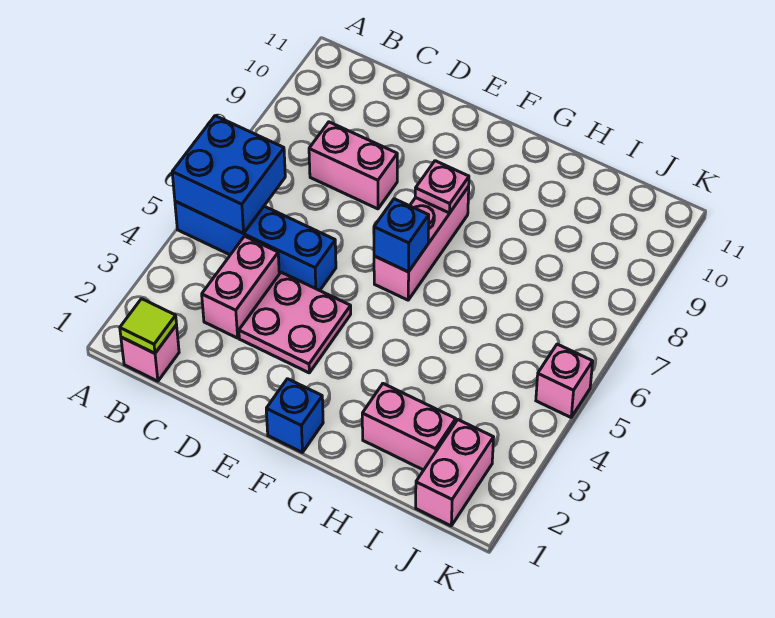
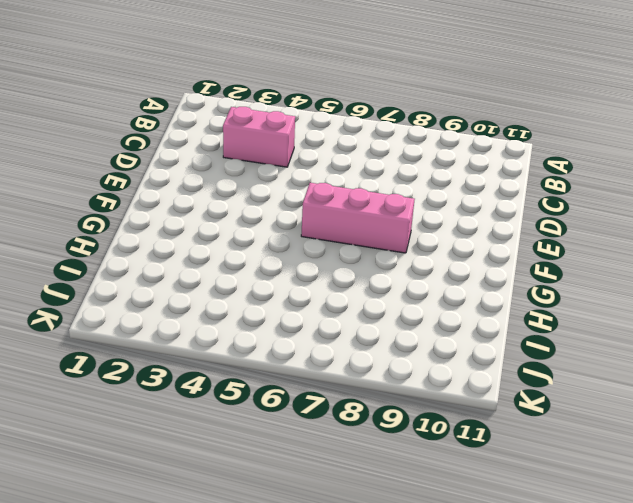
none -> blue 1x4 brick [175,201,336,291]
none -> pink 1x1 brick [121,325,179,381]
none -> pink 1x2 brick [309,122,397,209]

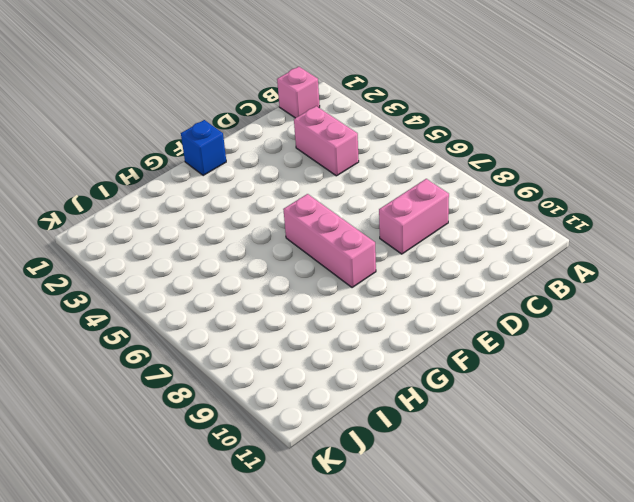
none -> blue 1x4 brick [175,201,336,291]
none -> pink 2x2 plate [239,272,351,373]
none -> pink 1x2 brick [362,384,456,470]

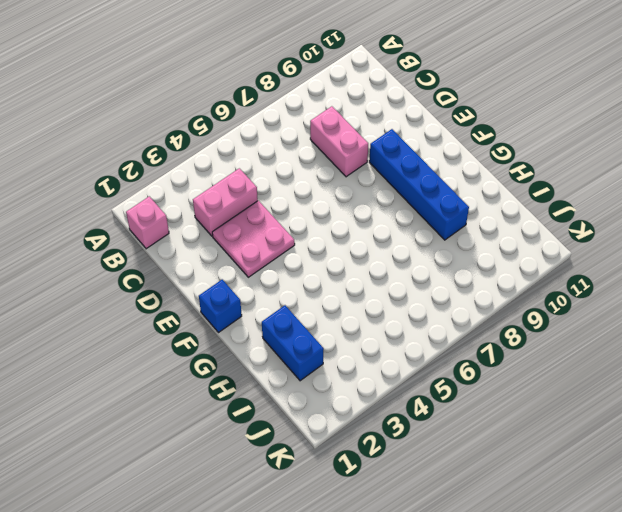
blue 1x4 brick [369,129,469,240] -> blue 1x4 brick moved to [175,201,336,291]
blue 1x2 brick [262,305,324,381] -> pink 1x2 brick [362,384,456,470]
none -> pink 1x3 brick [374,187,469,300]
none -> pink 1x2 brick [416,420,494,526]
none -> pink 1x1 brick [536,344,593,417]

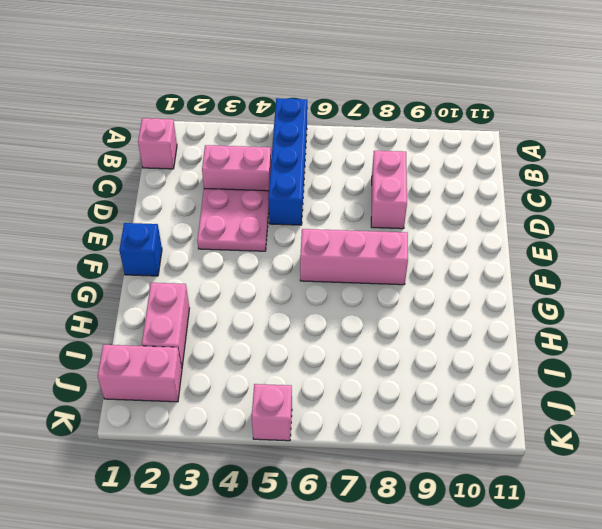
none -> blue 2x2 brick [172,116,285,233]
none -> lime 1x1 tile [120,299,176,353]
none -> blue 1x1 brick [374,199,429,272]

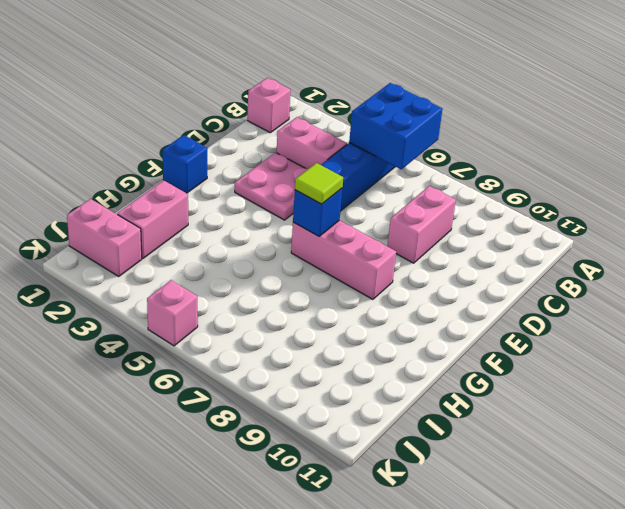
lime 1x1 tile [295,163,343,204] -> lime 1x1 tile moved to [120,299,176,353]
none -> pink 1x1 plate [415,161,469,213]

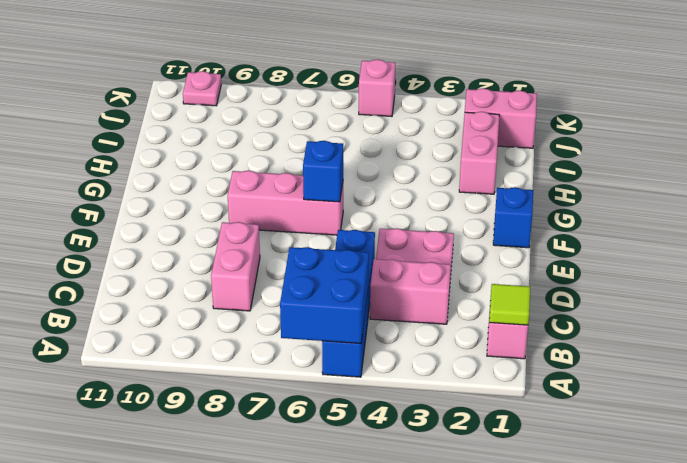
pink 1x1 plate [183,71,221,106] -> pink 1x1 plate moved to [415,161,469,213]

